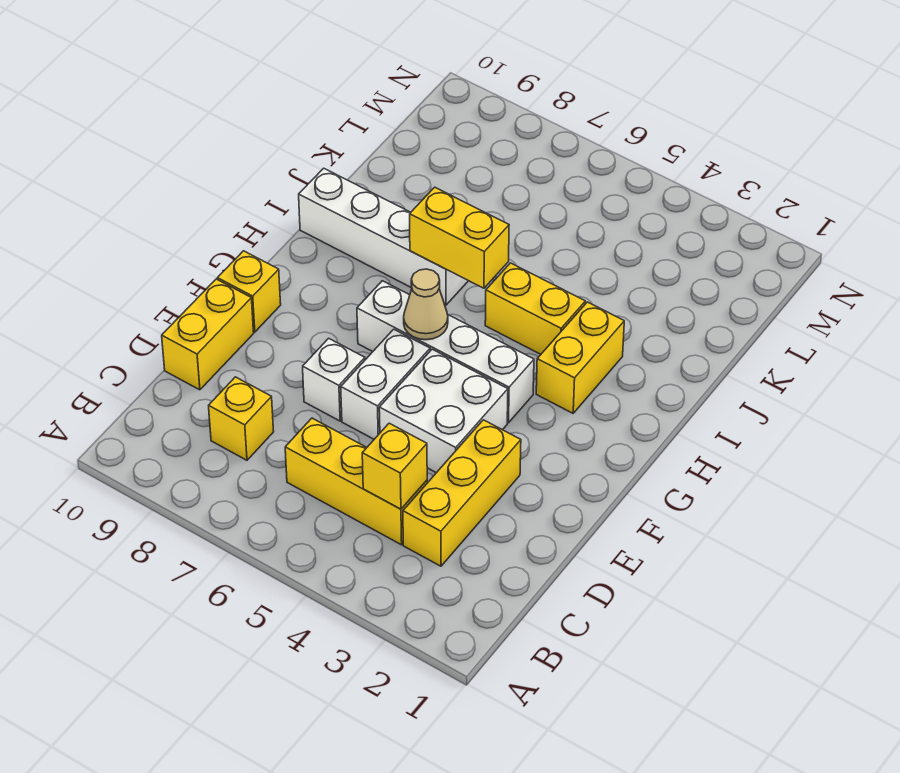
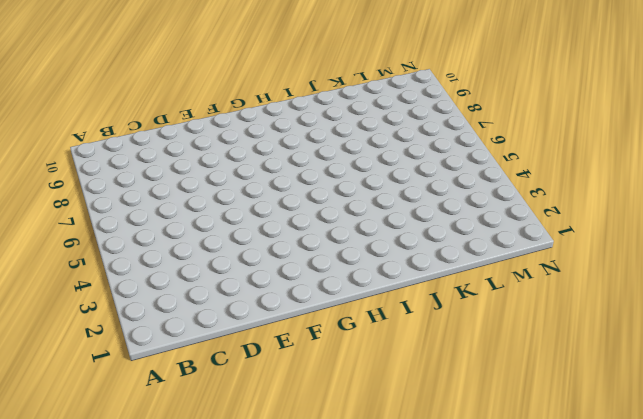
none -> yellow 1x3 brick [403,420,521,566]
none -> yellow 1x3 brick [285,418,427,545]
none -> yellow 1x1 brick [209,377,274,460]

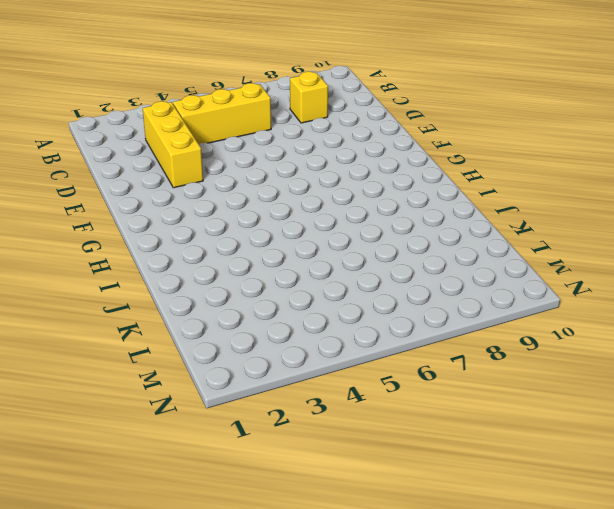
none -> yellow 1x2 brick [162,279,254,390]
none -> white 2x2 brick [379,349,508,473]
none -> white 1x2 brick [341,329,430,439]

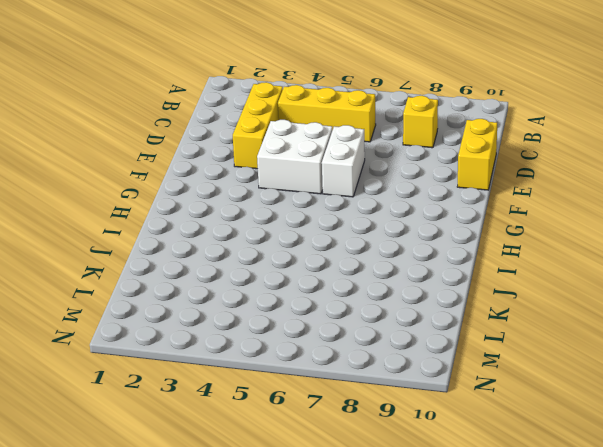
none -> white 1x1 brick [303,338,365,421]
none -> yellow 1x1 brick [217,251,281,332]
none -> white 1x4 brick [357,281,534,423]

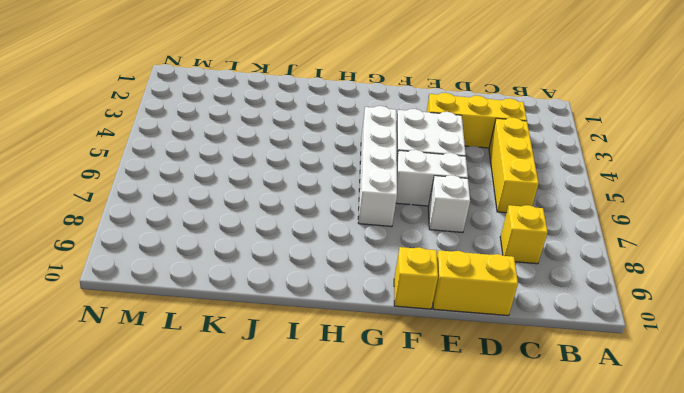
none -> yellow 1x2 brick [536,302,624,413]
none -> yellow 1x2 brick [485,263,585,354]
none -> white 1x4 brick [299,168,468,305]

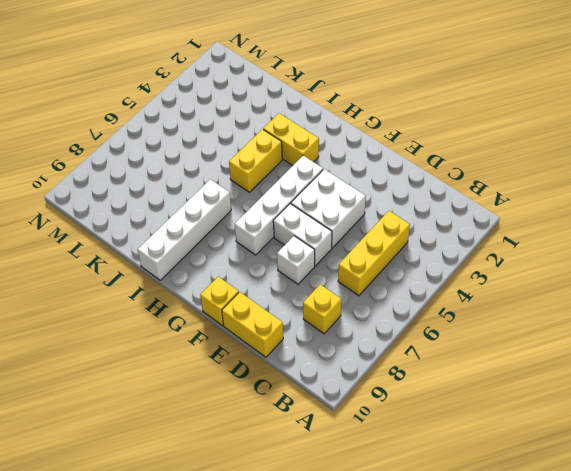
none -> yellow 1x3 brick [403,420,521,566]
none -> yellow 1x1 brick [362,423,427,509]
none -> tan 1x1 cone [404,269,448,340]

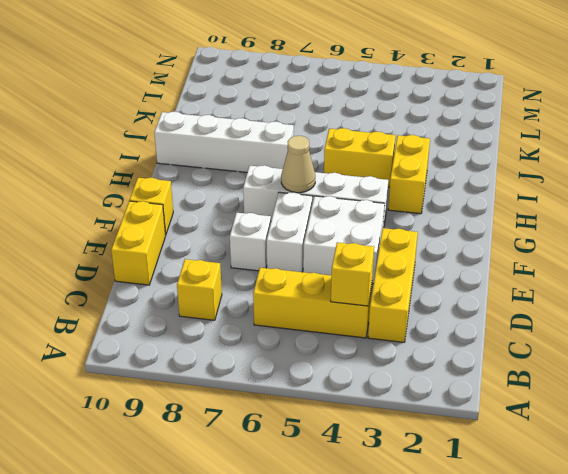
none -> yellow 1x2 brick [410,187,509,288]

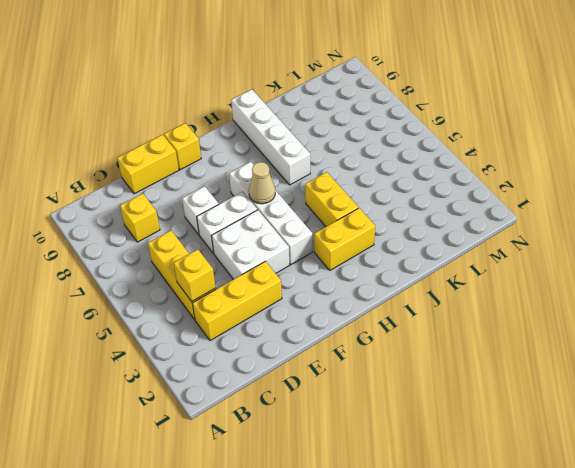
none -> yellow 1x2 brick [410,187,509,288]

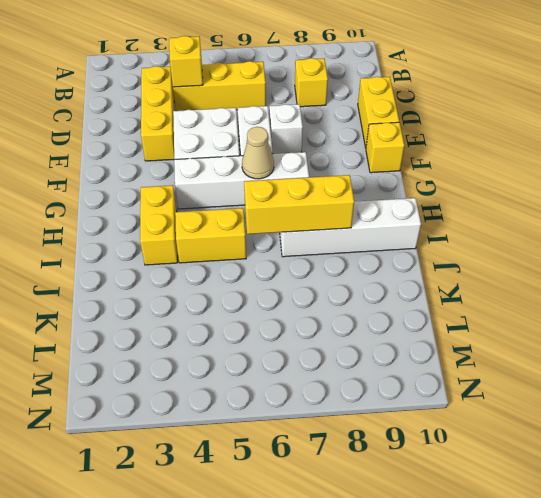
yellow 1x3 brick [244,175,354,234] -> yellow 1x2 brick [410,187,509,288]

